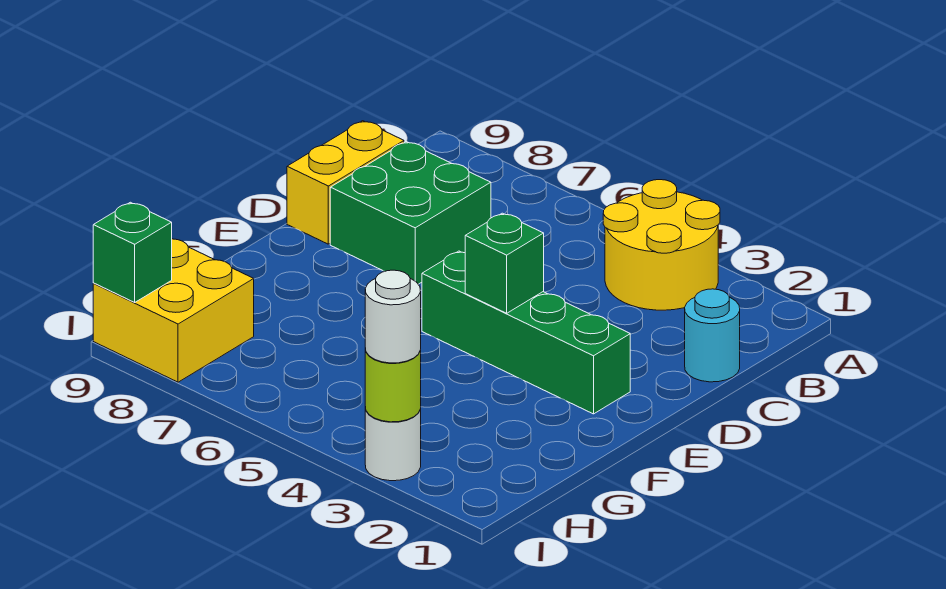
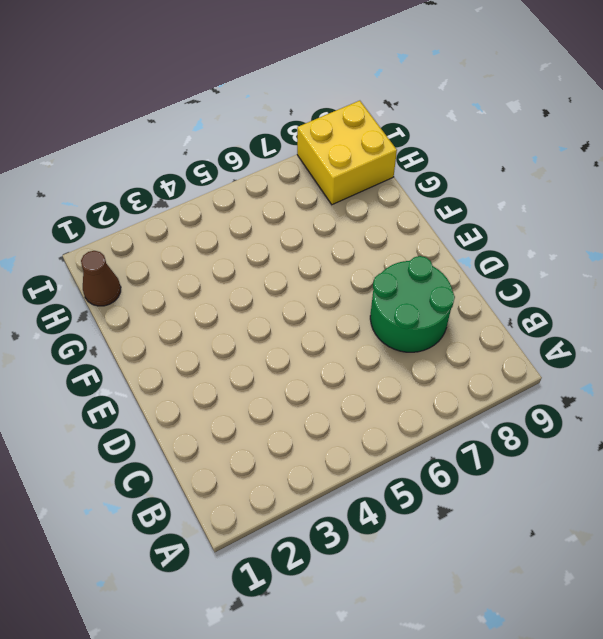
green 2x2 round brick [370,256,455,352] -> green 2x2 brick [330,142,491,284]
brown 1x1 cone [81,251,121,306] -> none
none -> yellow 2x2 round brick [603,180,720,310]
none -> cyan 1x1 round brick [685,289,740,382]

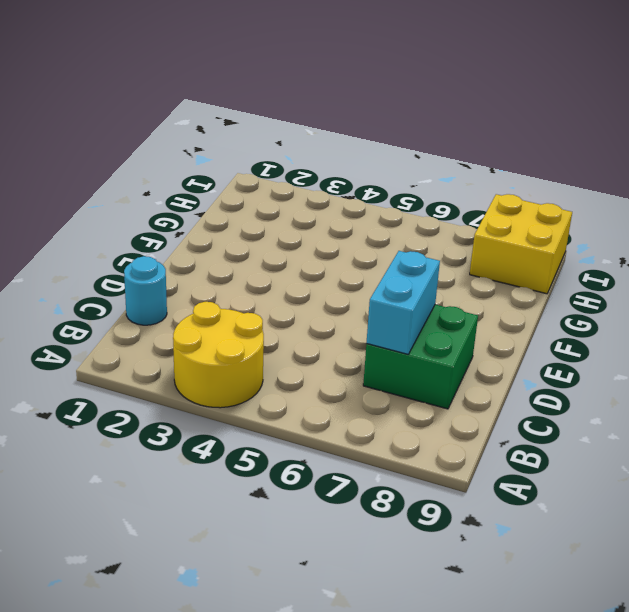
cyan 1x2 brick [367,251,440,354] -> none
none -> yellow 1x2 brick [287,121,404,244]
none -> green 1x4 brick [422,251,630,414]

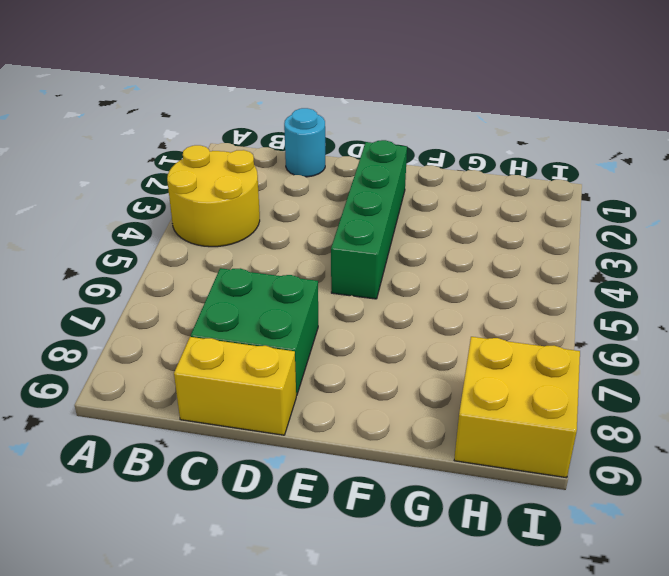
none -> white 1x1 round brick [365,407,421,481]
none -> green 1x1 brick [465,213,544,313]

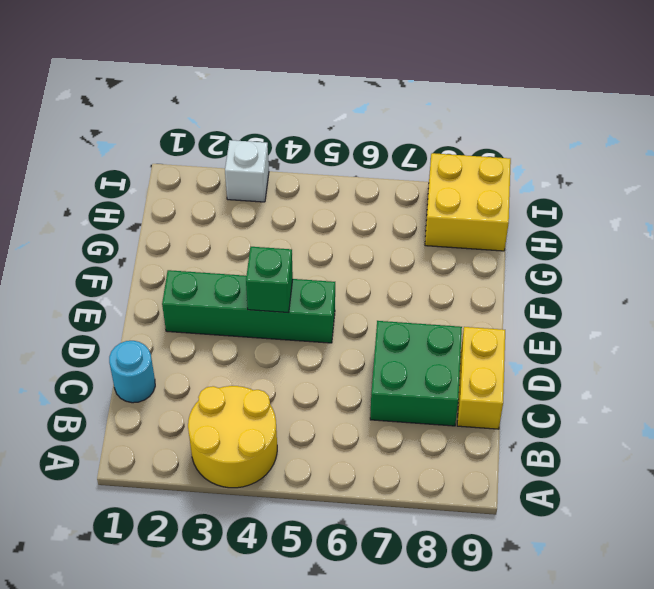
white 1x1 brick [225,140,269,202] -> white 1x1 round brick [365,407,421,481]
none -> lime 1x1 round brick [365,349,421,422]
none -> green 1x1 brick [93,202,172,302]

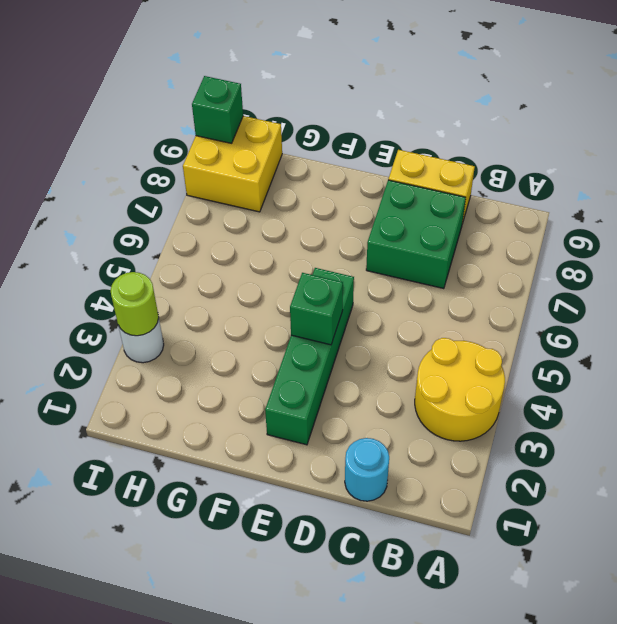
none -> white 1x1 round brick [365,270,421,363]

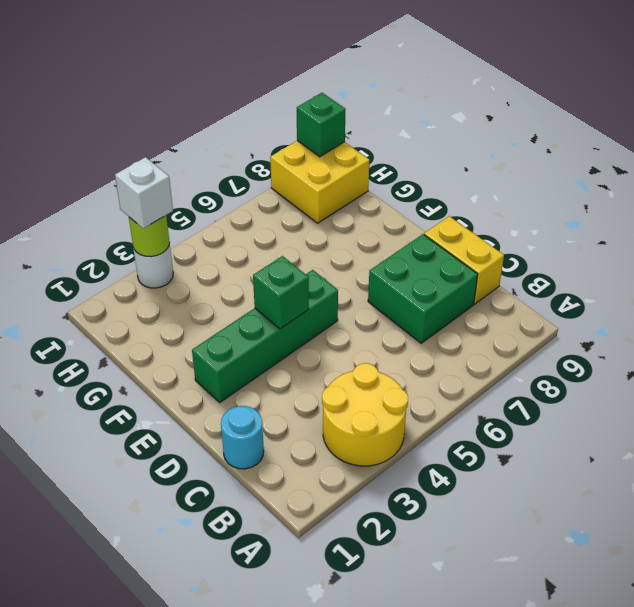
white 1x1 brick [115,157,173,229] -> white 1x1 round brick [365,270,421,363]

